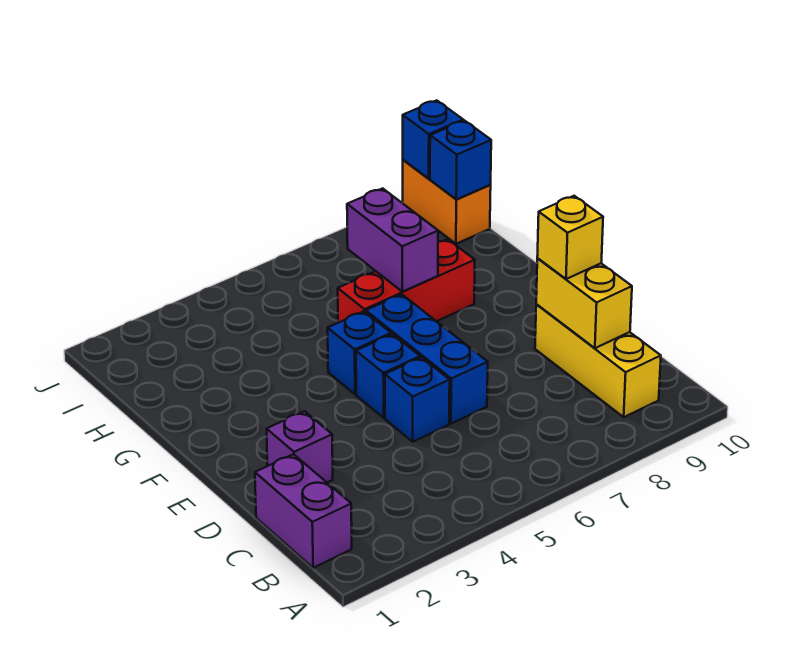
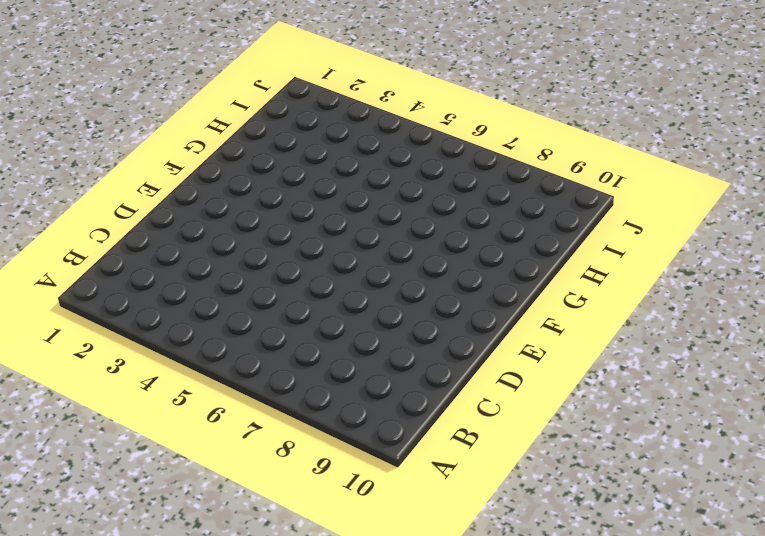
none -> purple 1x2 brick [255,454,352,568]
none -> yellow 1x3 brick [535,305,661,417]
none -> purple 1x1 brick [267,411,333,482]

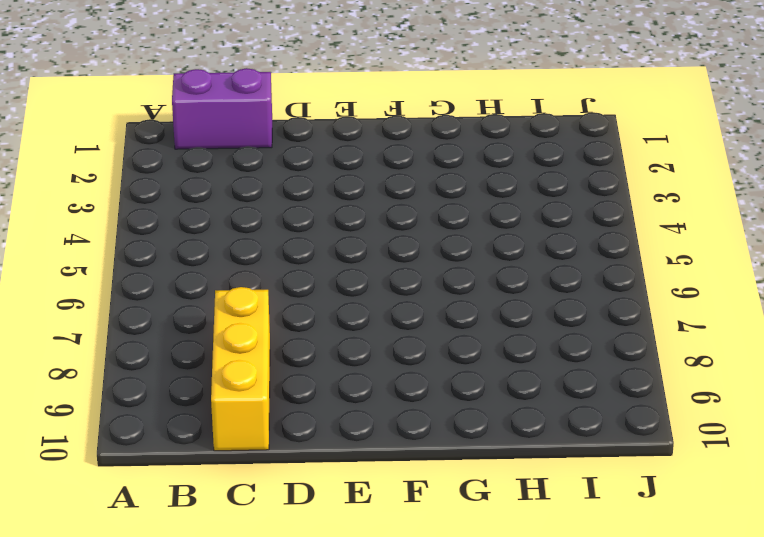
yellow 1x3 brick [211,287,270,451] -> yellow 1x3 brick turned to [535,305,661,417]
none -> purple 1x1 brick [267,411,333,482]
none -> blue 1x1 brick [385,357,450,442]
none -> blue 1x3 brick [366,294,488,424]

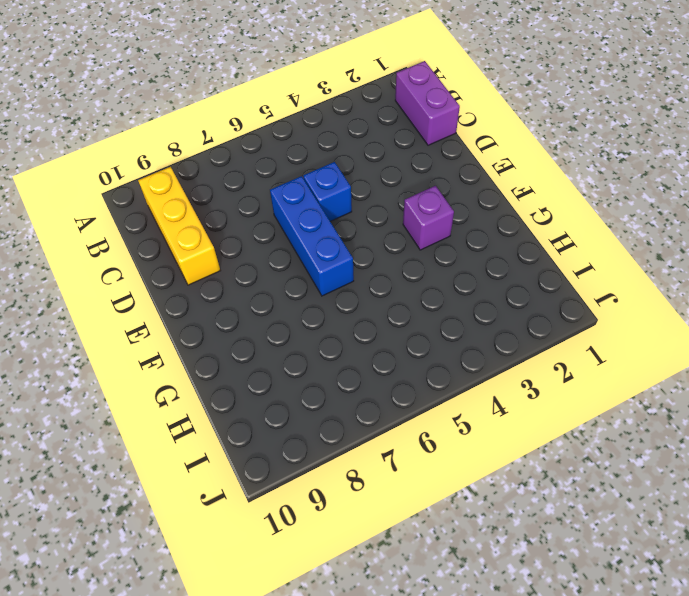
purple 1x1 brick [403,186,454,250] -> purple 1x1 brick moved to [267,411,333,482]
none -> blue 1x1 brick [356,334,420,418]
none -> blue 1x1 brick [328,311,391,394]
none -> red 1x3 brick [338,239,475,323]

